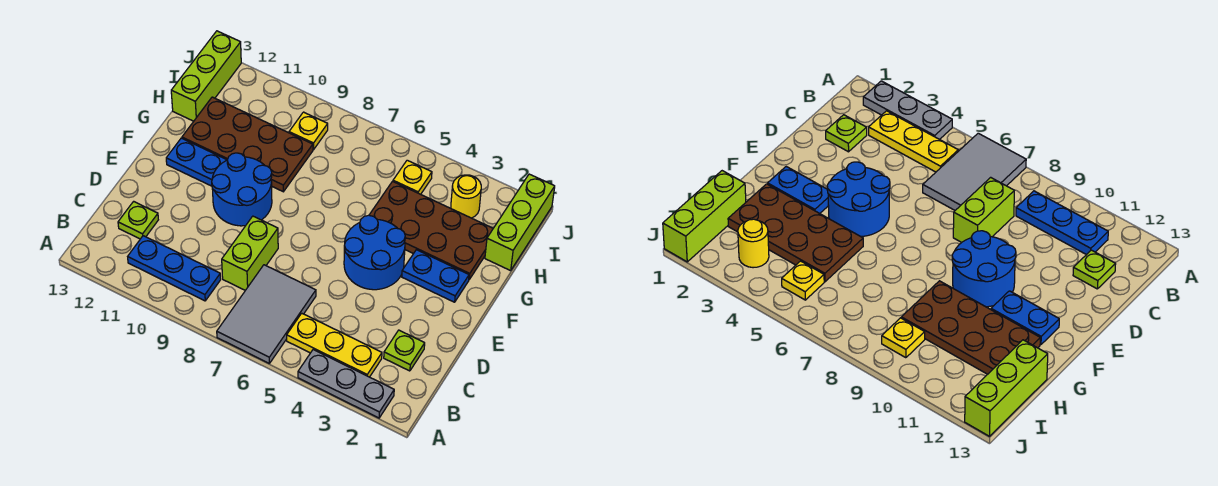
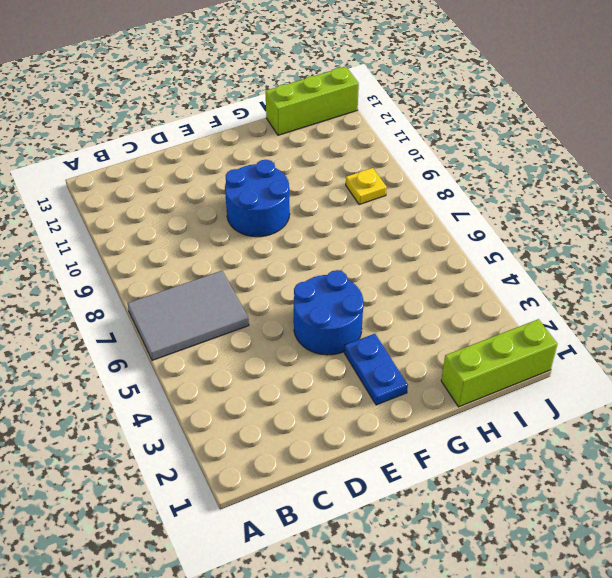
none -> grey 1x3 plate [298,350,394,418]
none -> yellow 1x3 plate [287,313,382,377]
none -> blue 1x3 plate [128,236,221,301]

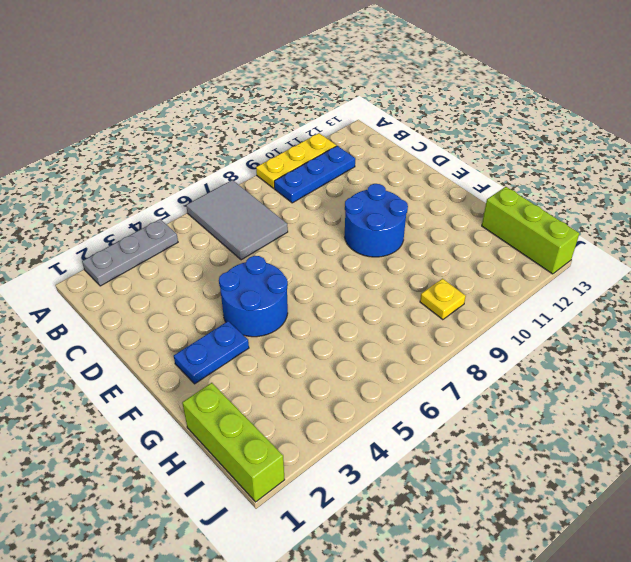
yellow 1x3 plate [256,133,336,188] -> yellow 1x3 plate moved to [287,313,382,377]
none -> lime 1x1 plate [384,330,425,371]
none -> lime 1x2 brick [222,216,278,290]
none -> lime 1x1 plate [118,201,158,239]

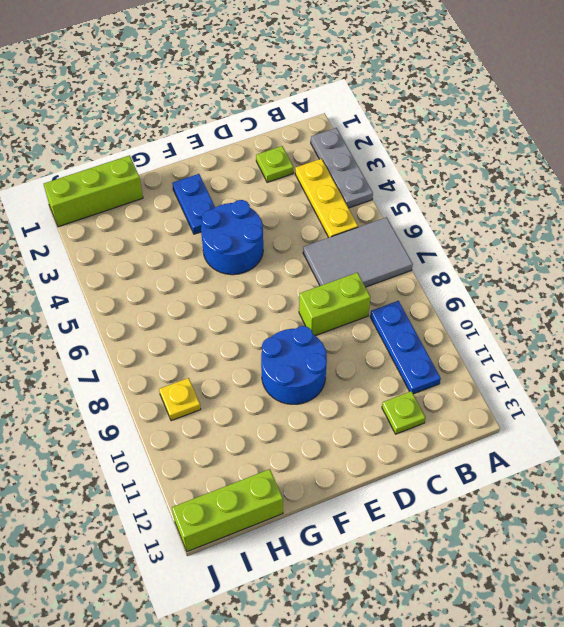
none -> blue 1x2 plate [166,138,226,186]
none -> brown 2x4 plate [369,181,493,279]
none -> brown 2x4 plate [182,97,313,192]

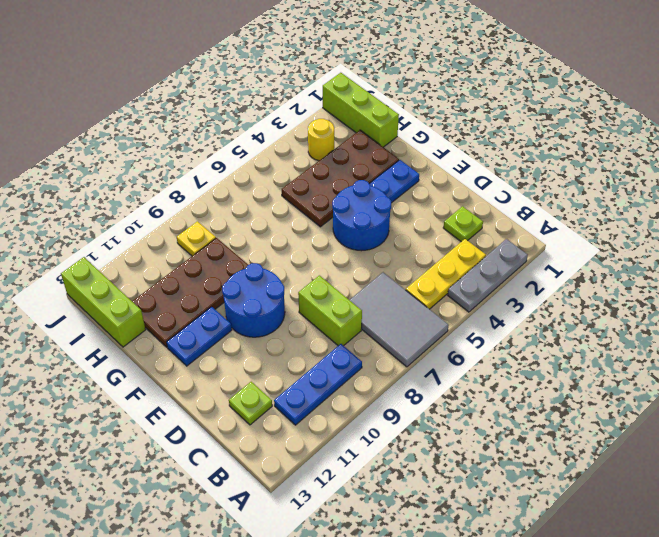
none -> yellow 1x1 plate [393,160,432,194]

